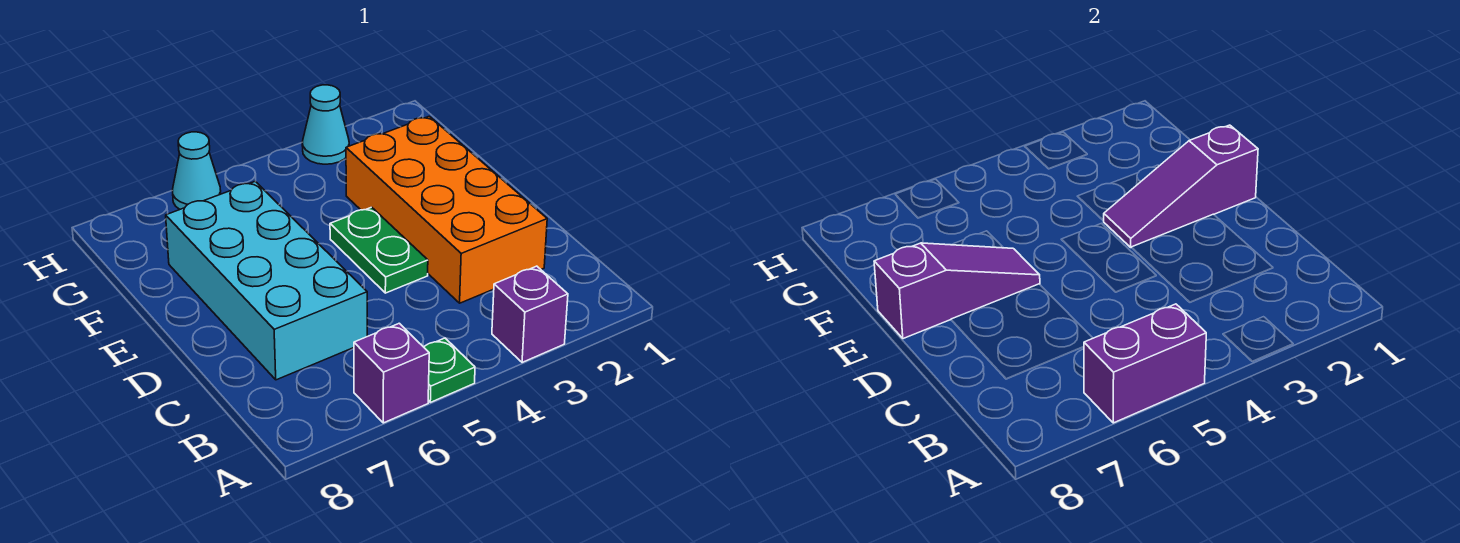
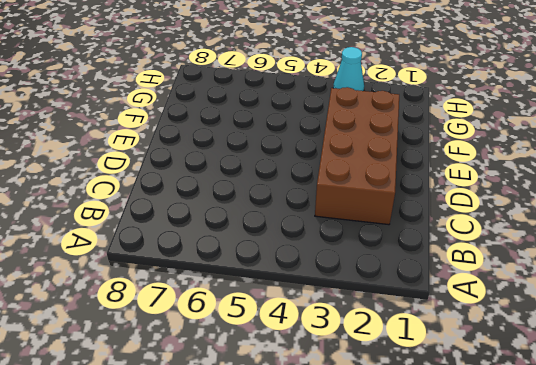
brown 2x4 brick [315,87,399,225] -> orange 2x4 brick [346,116,547,303]
none -> purple 1x1 brick [492,266,568,363]
none -> green 1x1 plate [424,338,475,402]

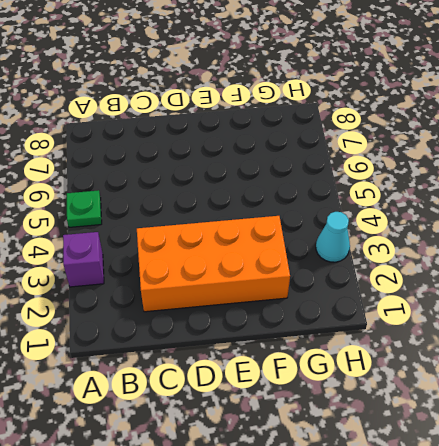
none -> purple 1x1 brick [354,323,429,423]
none -> cyan 2x4 brick [166,182,367,380]

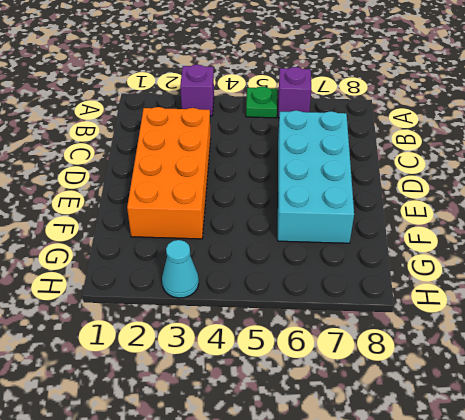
none -> green 1x2 plate [330,207,428,293]
none -> cyan 1x1 cone [172,132,221,209]

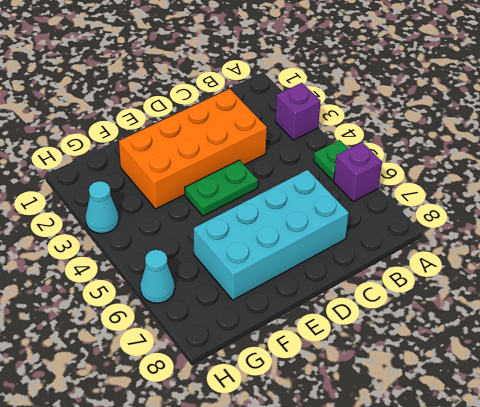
none -> purple 1x2 brick [1084,304,1206,423]
none -> purple 1x3 slope [1104,125,1258,247]

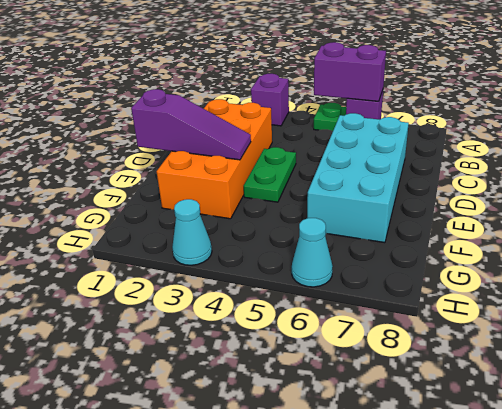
none -> purple 1x3 slope [874,243,1040,339]

